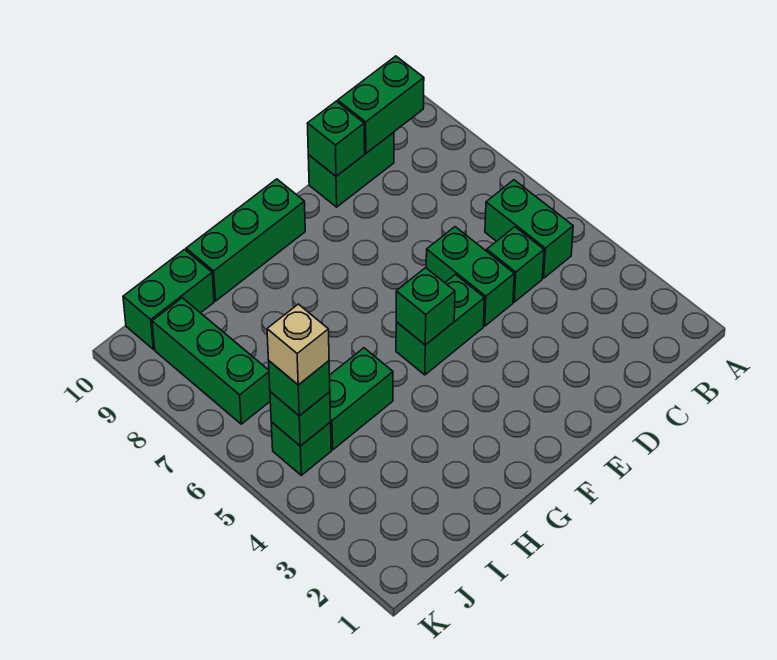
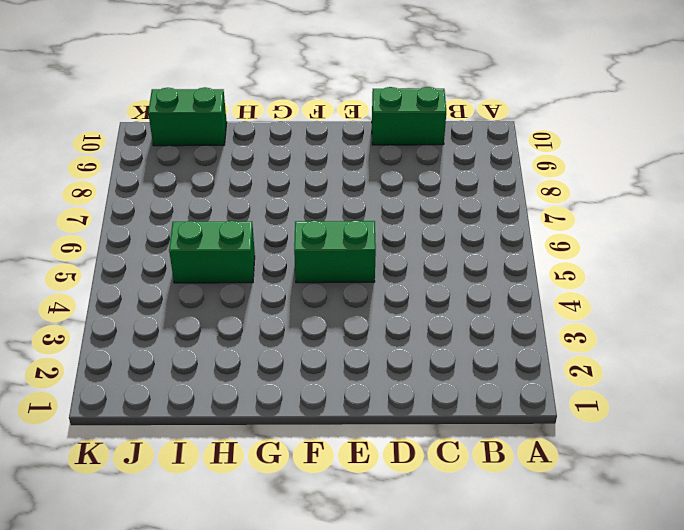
none -> green 1x2 brick [485,180,573,278]
none -> green 1x1 brick [487,227,544,302]
none -> green 1x2 brick [426,227,514,326]

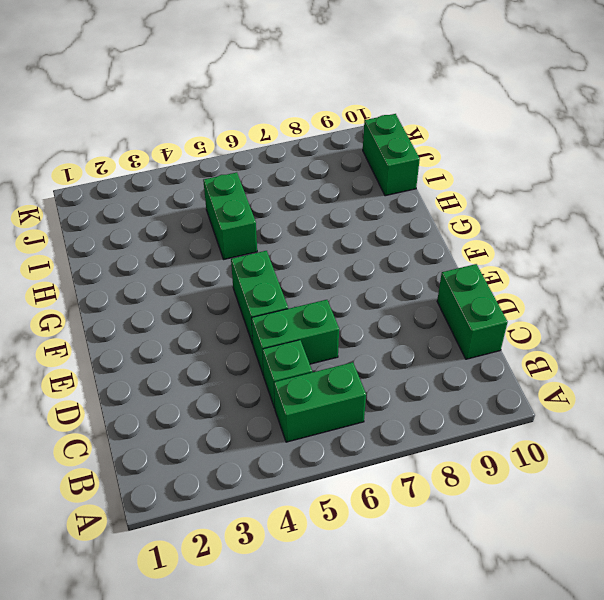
none -> green 1x3 brick [186,179,305,301]
none -> green 1x1 brick [271,422,331,475]
none -> green 1x3 brick [152,298,270,424]

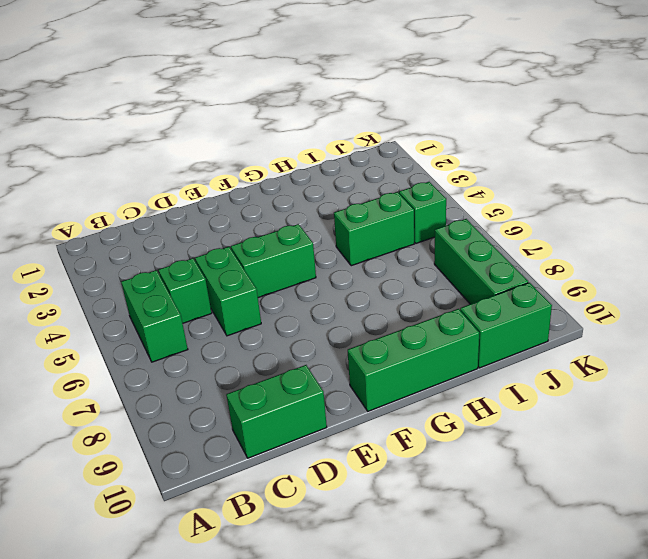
none -> green 1x2 brick [338,56,424,153]
none -> green 1x1 brick [307,101,365,176]
none -> green 1x1 brick [396,268,455,345]

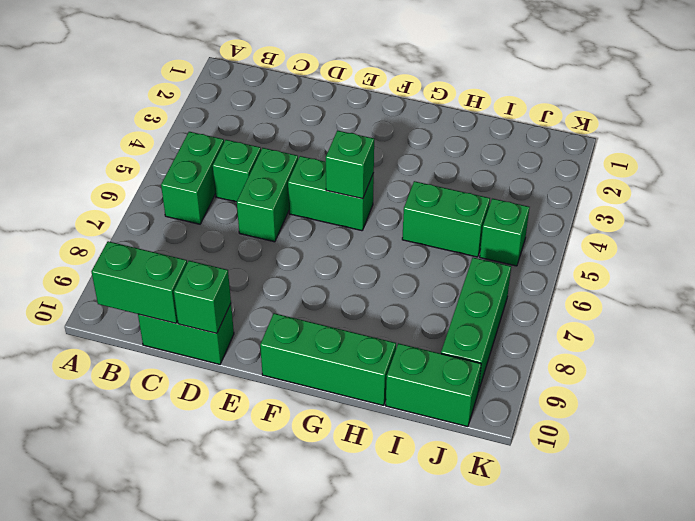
none -> green 1x1 brick [270,392,331,446]
none -> green 1x1 brick [269,361,330,416]
none -> tan 1x1 brick [267,304,329,385]

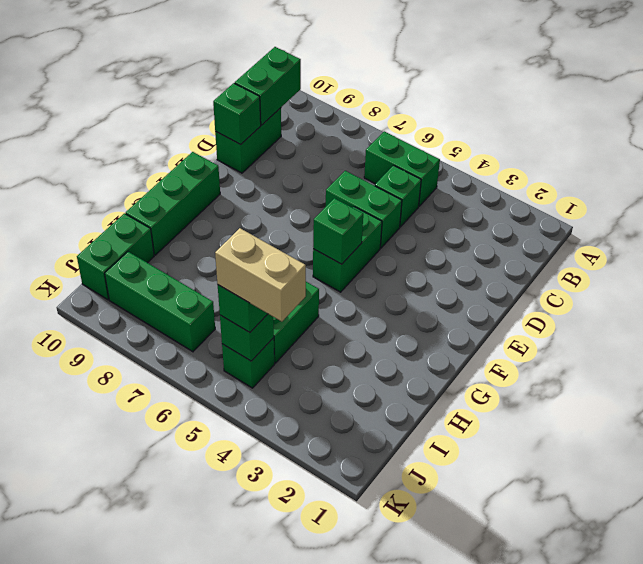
tan 1x2 brick [215,228,306,322] -> tan 1x1 brick [267,304,329,385]

